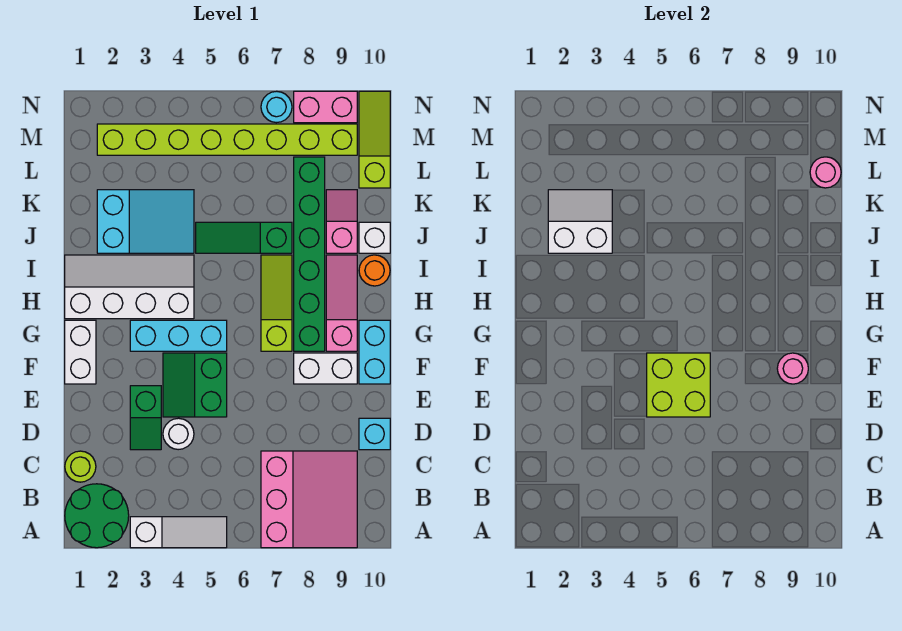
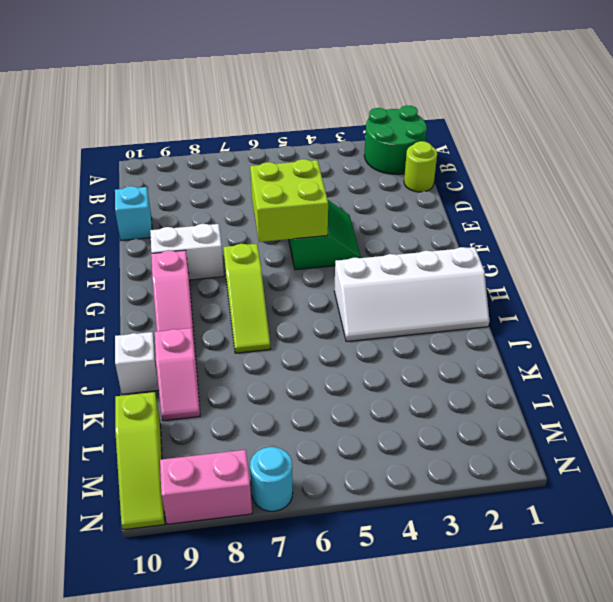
none -> white 1x3 slope [130,517,227,548]
none -> pink 3x3 slope [261,451,357,548]
none -> green 1x2 slope [130,386,161,450]

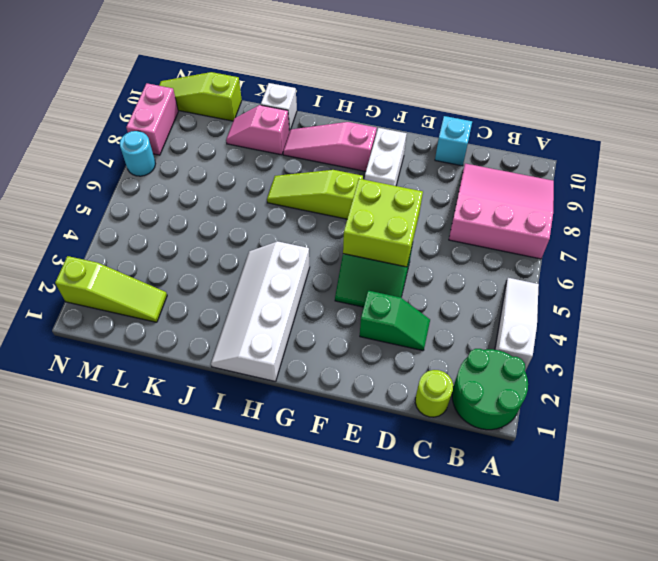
lime 1x3 slope [55,256,167,322] -> lime 1x8 brick [97,124,357,155]
none -> white 1x1 round brick [163,418,194,450]
none -> white 1x2 brick [65,320,96,384]
none -> cyan 1x2 brick [359,320,390,384]

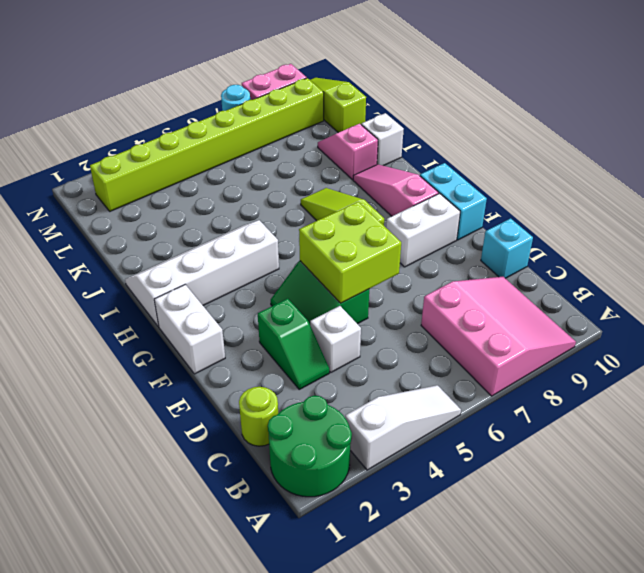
white 1x1 brick [310,306,361,372] -> white 1x1 round brick [163,418,194,450]
none -> cyan 1x3 brick [130,320,227,351]
none -> green 1x6 brick [294,157,325,351]
none -> orange 1x1 round brick [359,255,390,286]

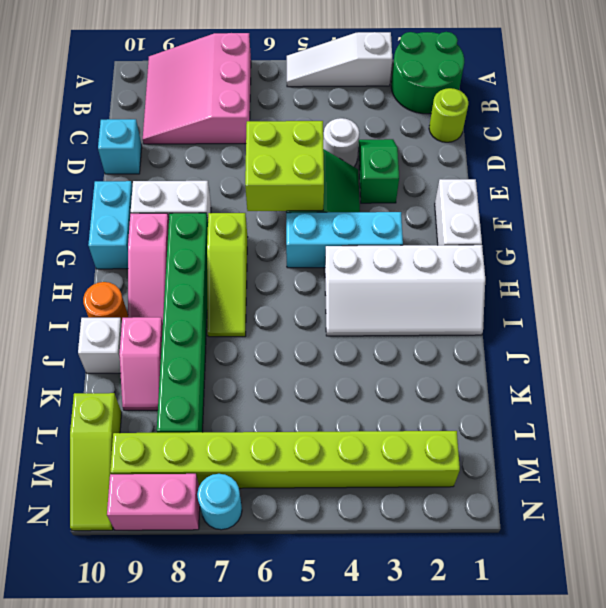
none -> cyan 2x3 slope [97,190,194,253]
none -> green 1x3 slope [196,222,292,253]
none -> pink 1x1 round brick [777,353,808,384]

